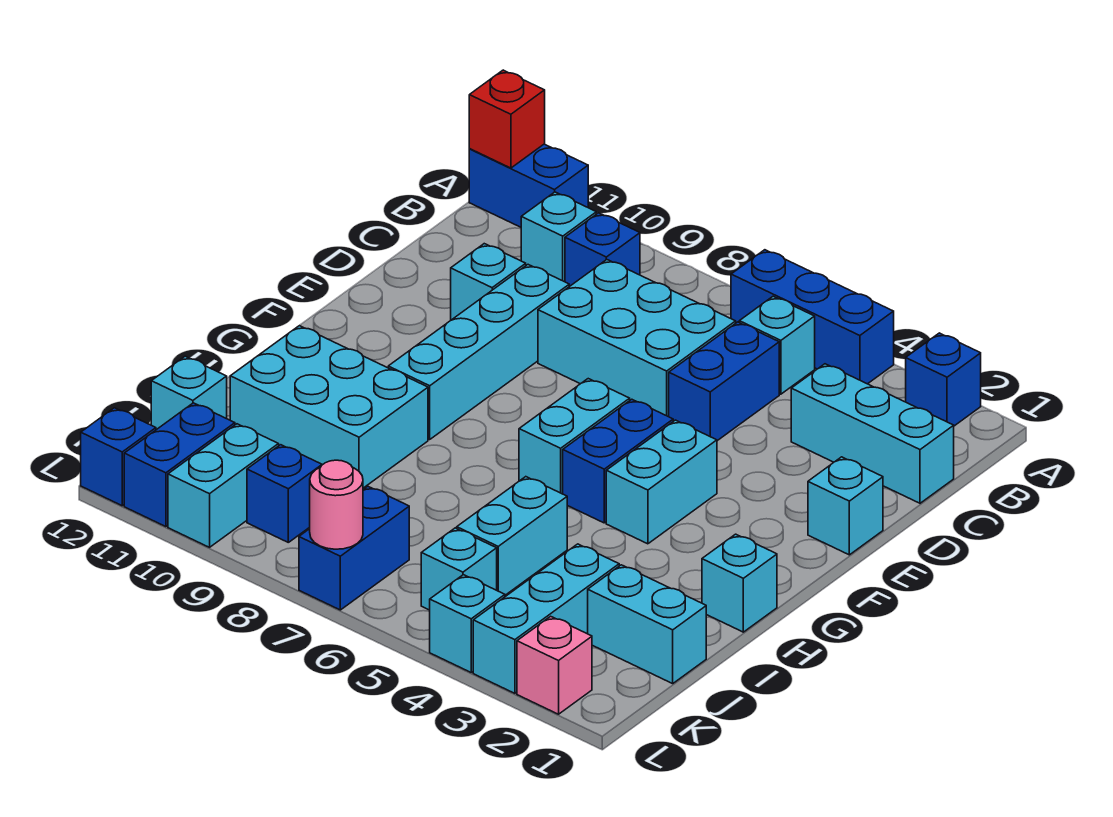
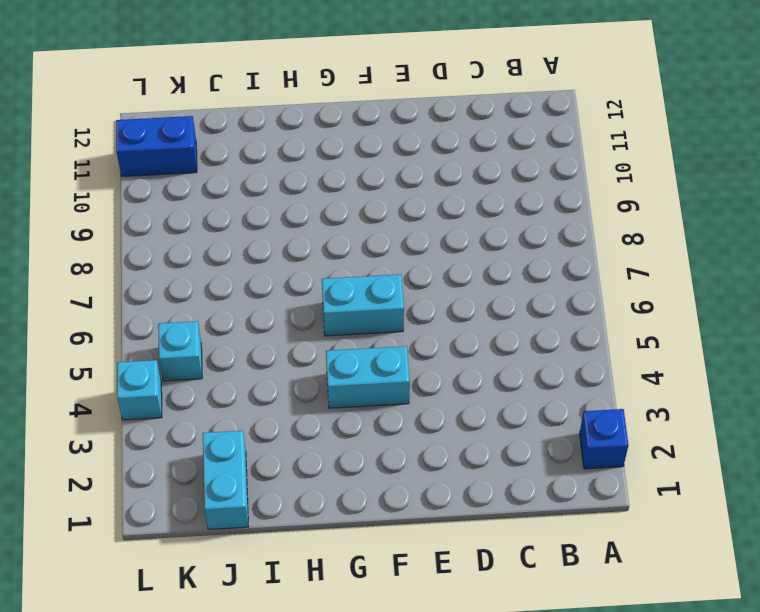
none -> blue 1x3 brick [731,250,894,384]
none -> blue 1x2 brick [469,144,588,227]
none -> cyan 1x1 brick [739,296,815,394]
none -> blue 1x1 brick [565,213,640,287]

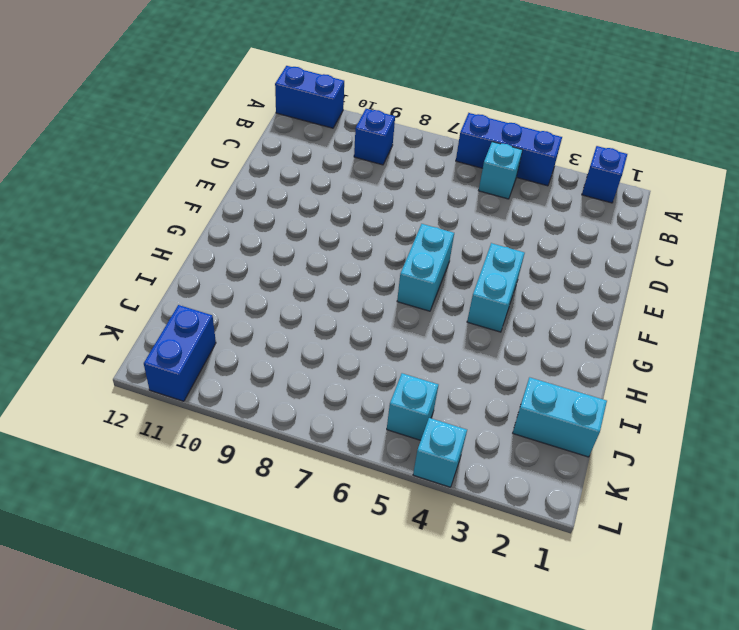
none -> cyan 1x1 brick [521,192,596,282]
none -> cyan 1x3 brick [791,364,954,503]
none -> blue 1x2 brick [669,322,779,441]
none -> cyan 2x3 brick [538,260,736,417]

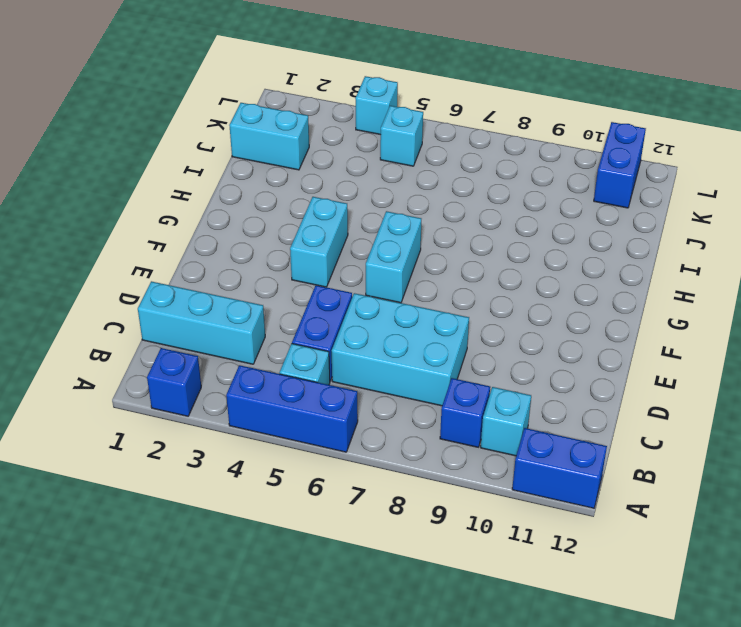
none -> cyan 1x4 brick [388,265,569,439]
none -> cyan 1x1 brick [451,244,526,320]
none -> cyan 1x1 brick [808,457,883,555]
none -> blue 1x2 brick [563,399,673,523]

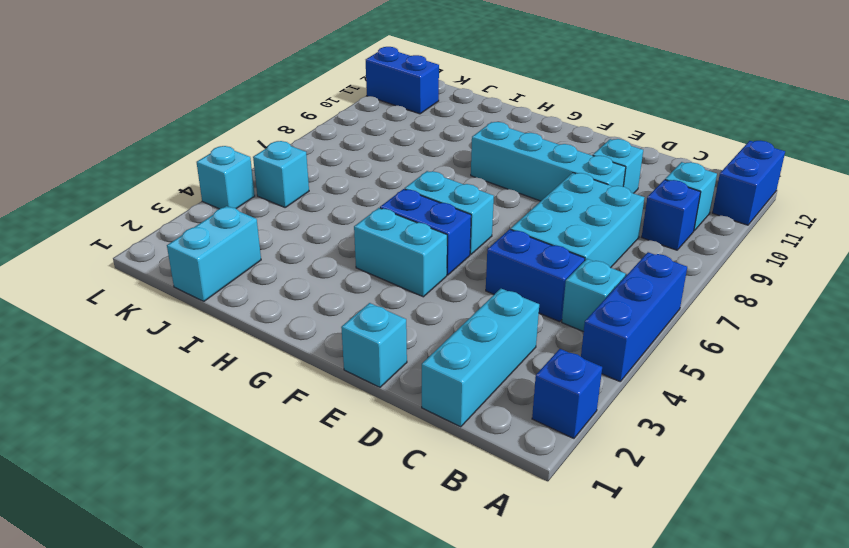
none -> cyan 1x1 brick [702,534,777,632]
none -> cyan 2x3 brick [230,326,428,488]
none -> cyan 1x2 brick [457,477,567,595]
none -> cyan 1x3 brick [473,544,619,693]

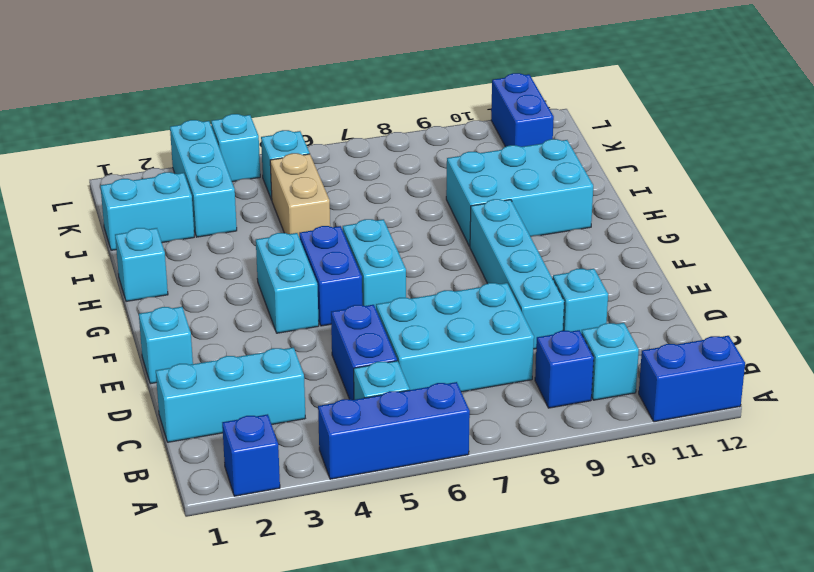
tan 1x2 brick [270,153,330,238] -> cyan 1x2 brick [457,477,567,595]
none -> cyan 1x1 brick [151,356,227,430]
none -> blue 1x2 brick [299,486,409,610]
none -> blue 1x1 brick [247,445,322,542]
none -> cyan 1x2 brick [168,424,279,547]

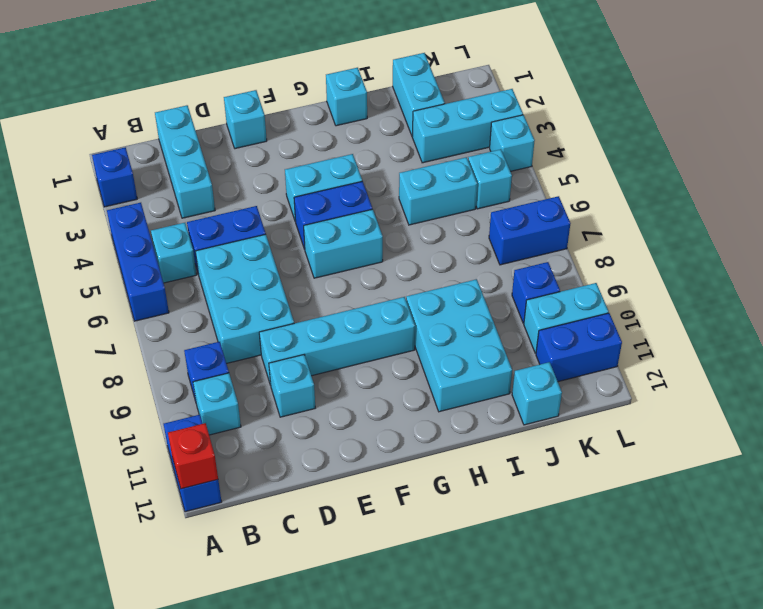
none -> pink 1x1 brick [517,616,592,714]
none -> blue 1x1 brick [81,408,156,506]
none -> pink 1x1 round brick [310,460,363,549]

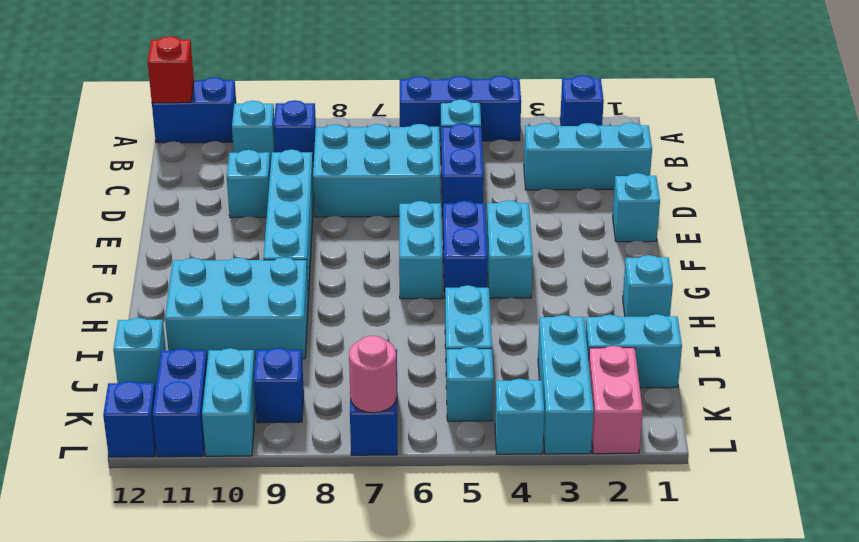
pink 1x2 brick [589,346,643,454] -> pink 1x1 brick [517,616,592,714]

